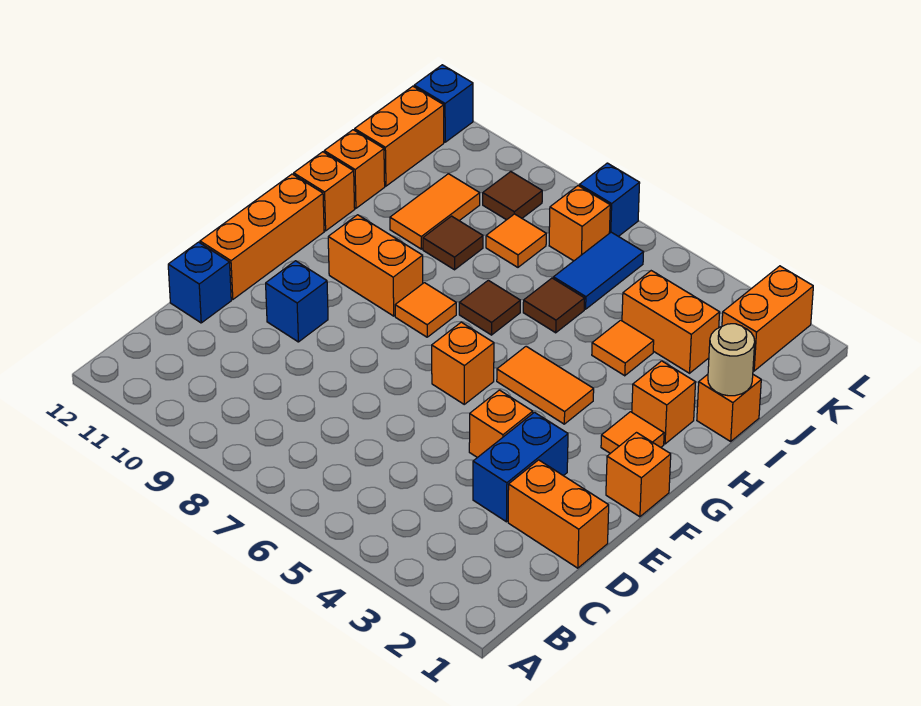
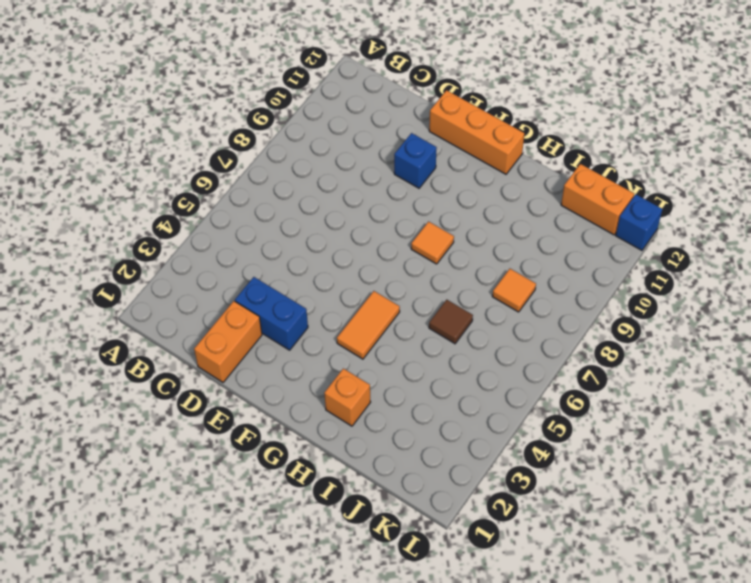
none -> blue 1x1 brick [168,242,231,323]
none -> orange 1x1 brick [469,390,533,458]
none -> orange 1x1 brick [606,433,671,517]
none -> orange 1x1 brick [432,322,494,404]

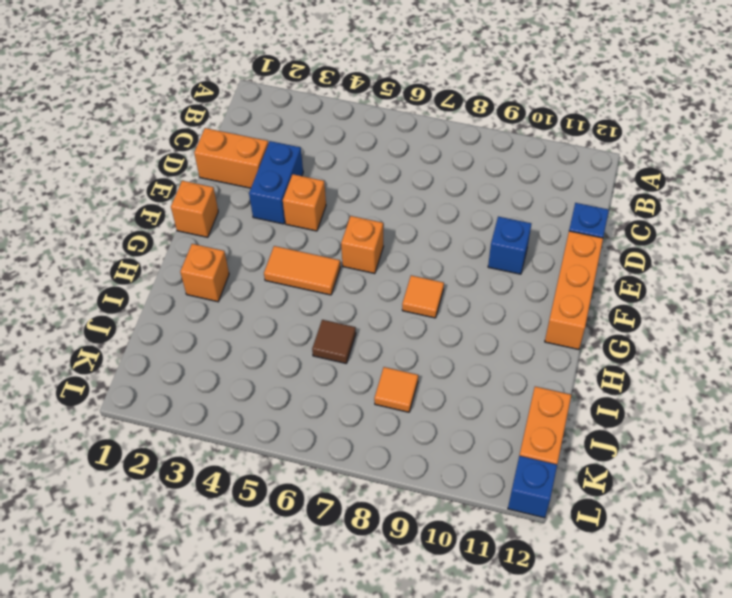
none -> orange 1x1 tile [601,412,664,453]
none -> orange 1x2 brick [328,215,423,316]
none -> brown 1x1 tile [459,280,520,335]
none -> orange 1x1 brick [294,152,355,231]

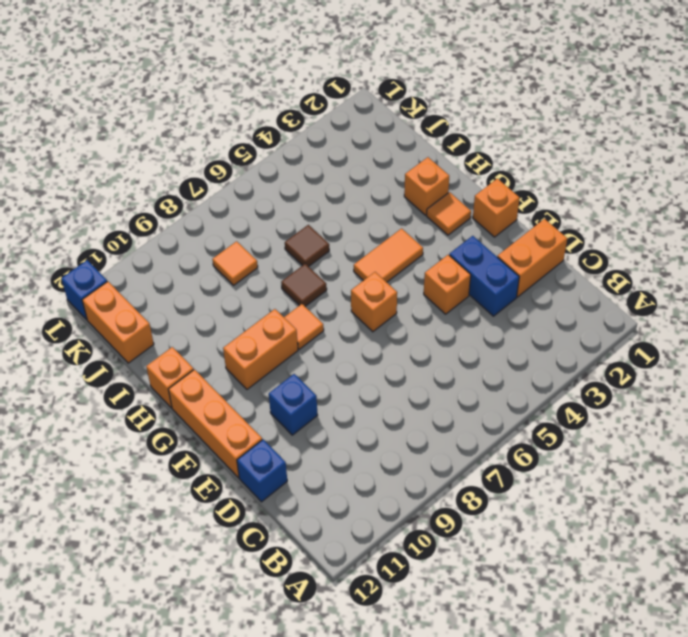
none -> orange 1x1 brick [697,375,761,441]
none -> orange 1x1 tile [592,320,654,376]
none -> brown 1x1 tile [423,216,483,270]
none -> orange 1x2 tile [390,174,480,249]

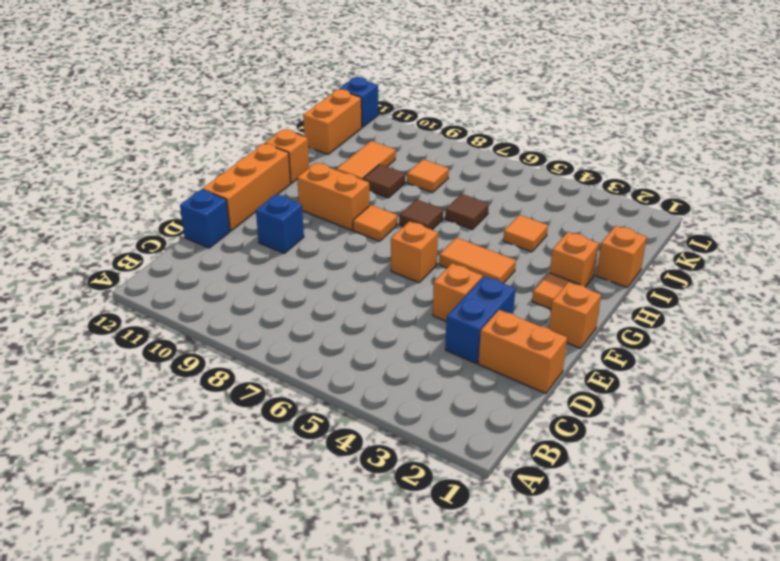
none -> orange 1x1 brick [324,130,385,208]
none -> orange 1x2 brick [622,271,720,373]
none -> blue 1x2 tile [553,232,644,309]
none -> orange 1x2 brick [722,266,813,371]

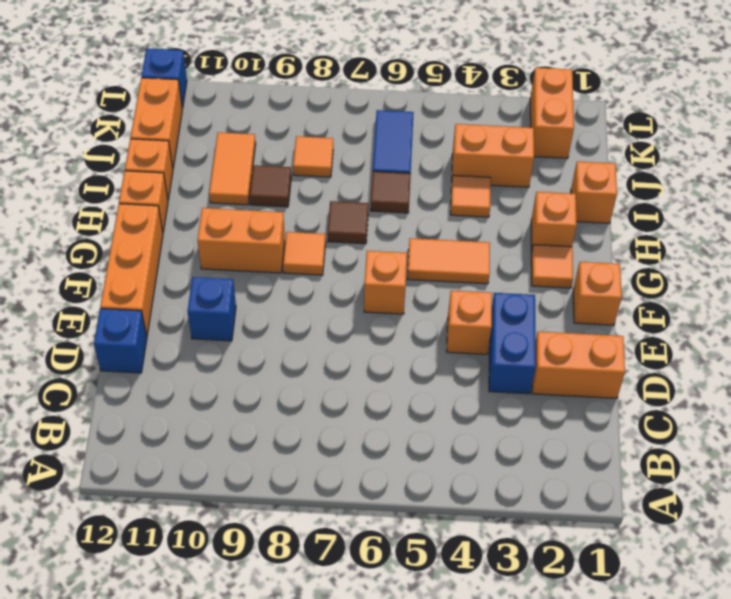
none -> orange 1x1 brick [549,186,610,261]
none -> brown 1x1 tile [483,172,542,220]
none -> blue 1x1 brick [579,163,640,236]
none -> tan 1x1 round brick [708,324,755,396]

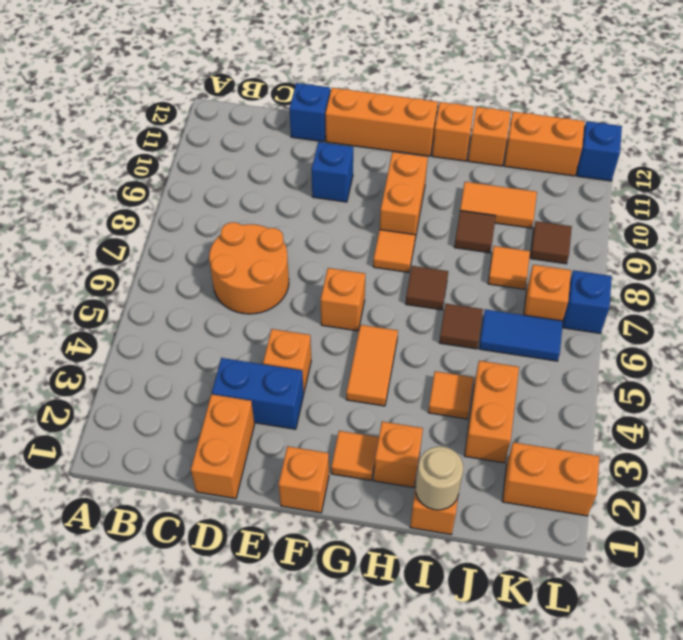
orange 2x2 round brick [209,222,289,314] -> none

